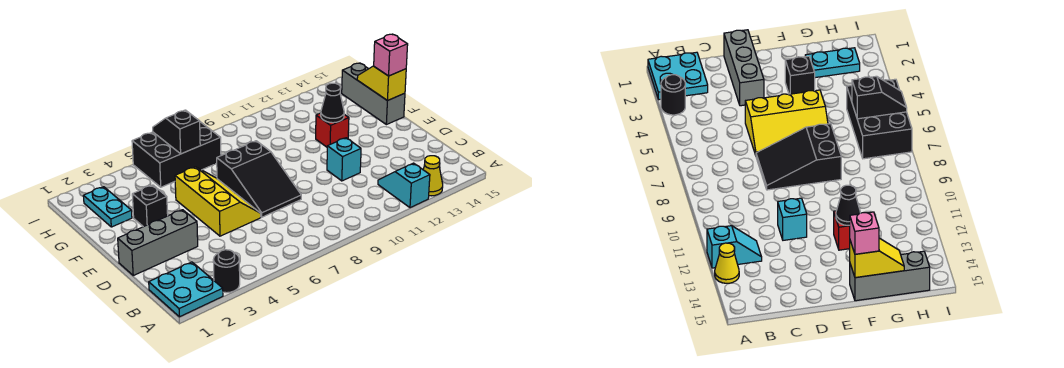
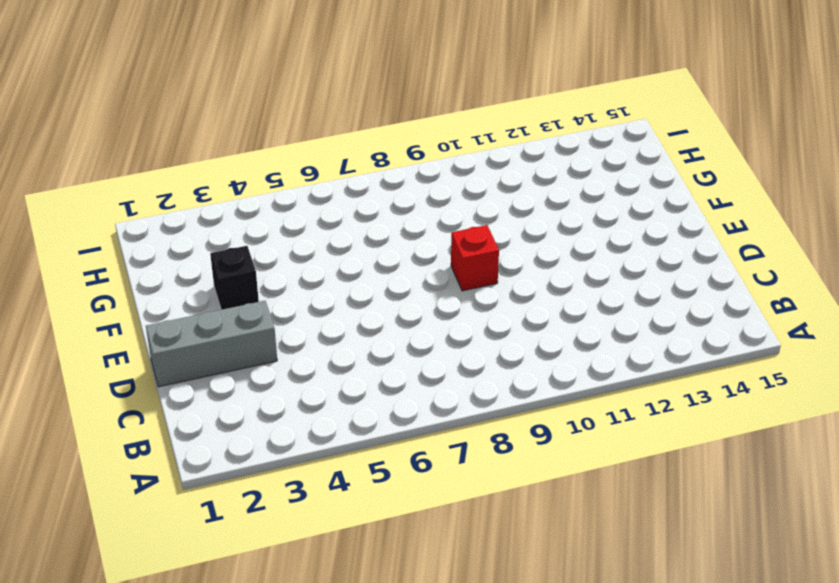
red 1x1 brick [451,225,499,291] -> red 1x1 brick moved to [316,113,349,147]
none -> cyan 2x2 plate [149,262,223,317]
none -> black 1x1 round brick [213,250,240,293]
none -> cyan 1x2 slope [378,163,430,208]

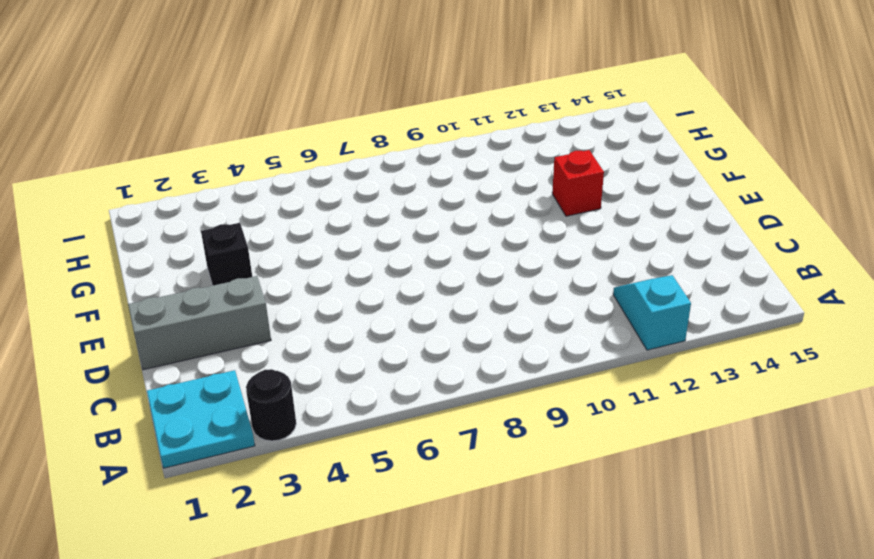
none -> yellow 1x1 cone [423,156,443,196]
none -> yellow 2x3 slope [175,167,261,236]
none -> black 2x3 slope [217,141,301,217]

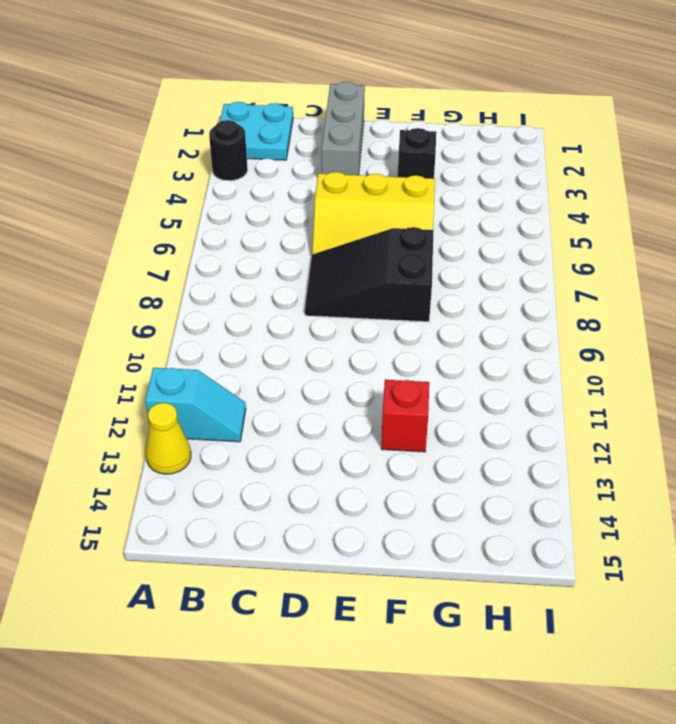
none -> cyan 1x1 brick [327,138,361,181]
none -> grey 1x3 brick [342,63,405,125]
none -> cyan 1x2 plate [83,187,132,227]

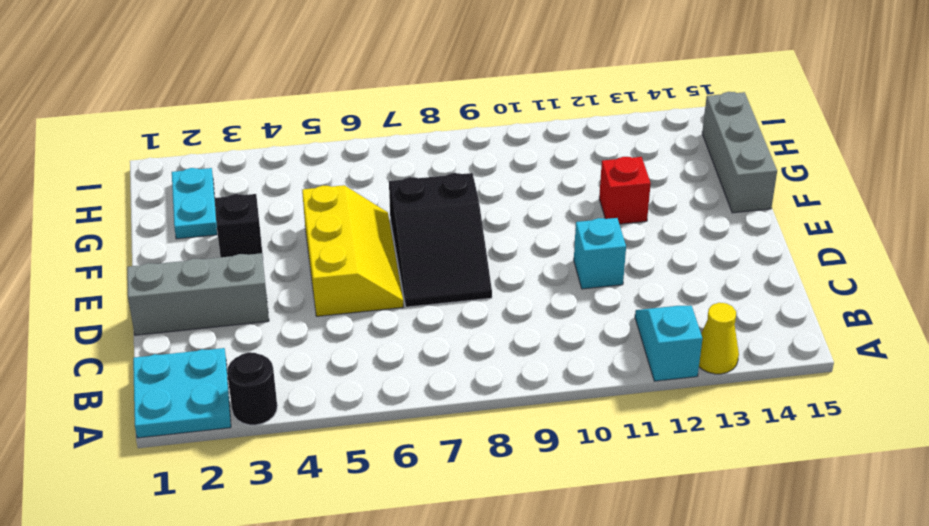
none -> black 2x3 brick [132,122,221,187]
none -> black 1x1 cone [321,83,344,123]
none -> yellow 1x2 slope [357,66,406,101]

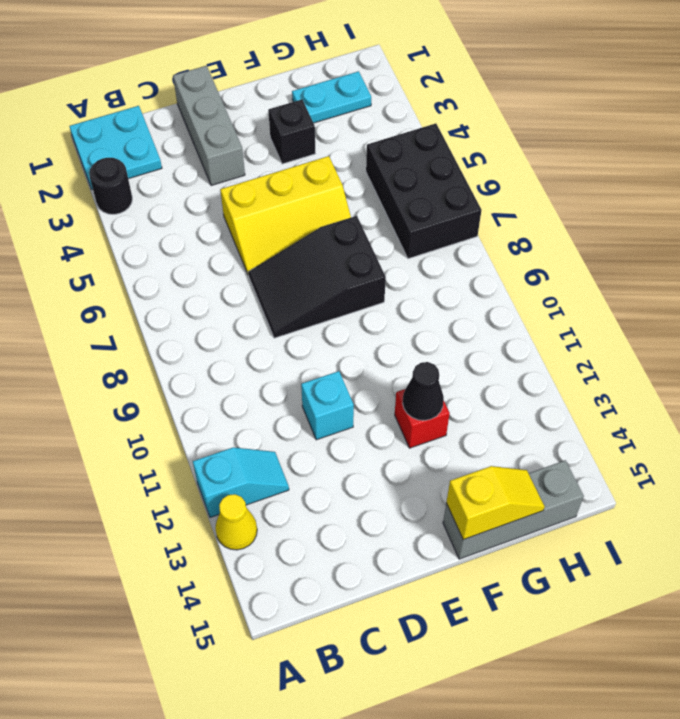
none -> black 1x2 slope [153,110,200,154]
none -> pink 1x1 brick [374,34,408,76]

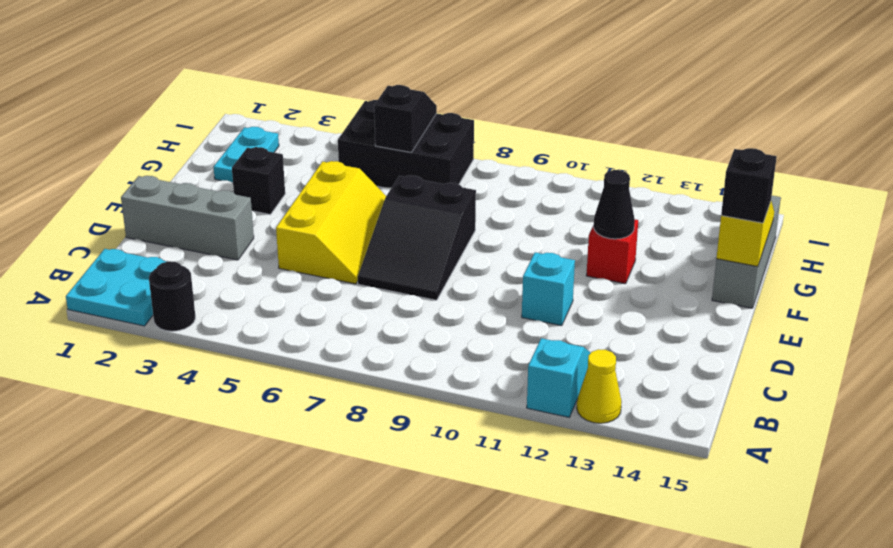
black 1x1 brick [721,148,777,223] -> pink 1x1 brick [374,34,408,76]

